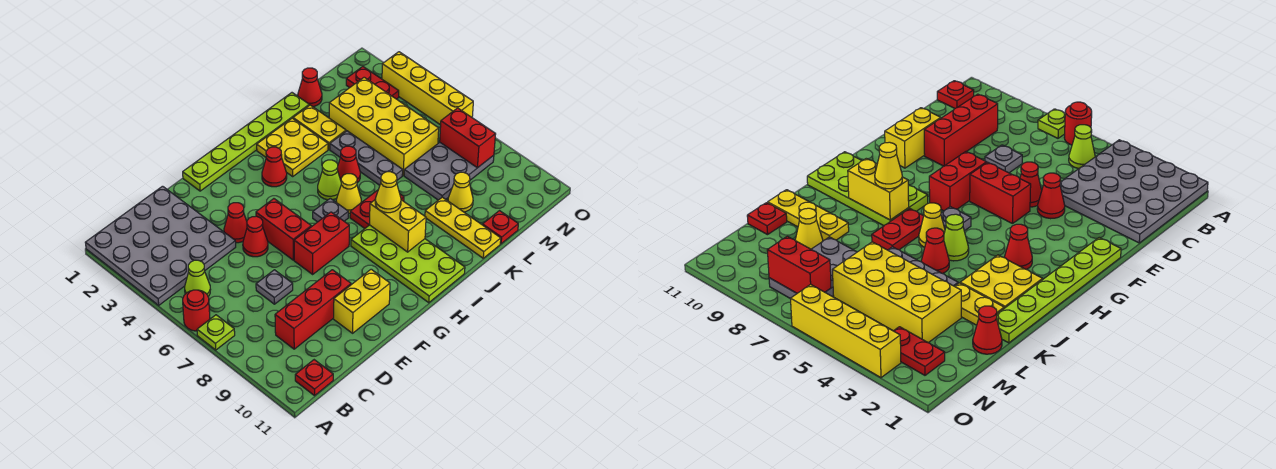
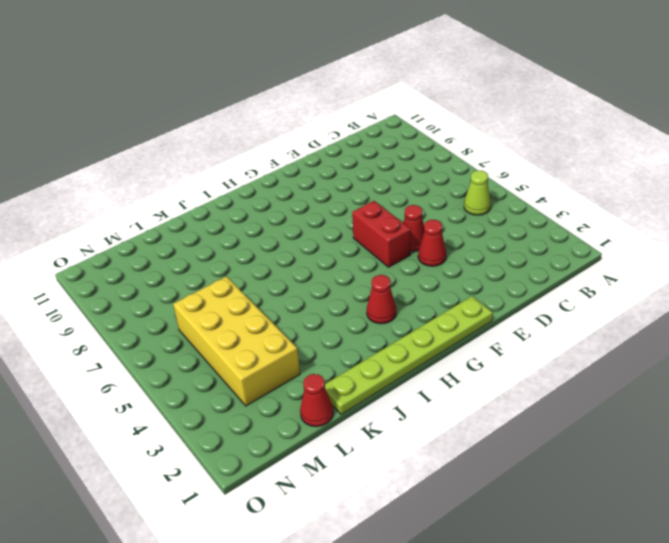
none -> grey 4x4 plate [85,186,236,305]
none -> red 1x1 round brick [183,290,210,331]
none -> lime 1x1 plate [197,315,235,350]
none -> red 1x1 plate [295,360,333,396]

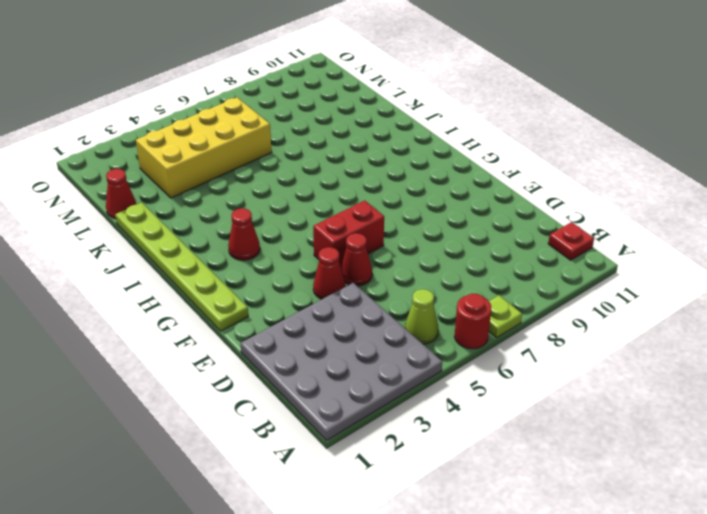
none -> red 1x3 brick [275,270,351,349]
none -> grey 1x1 plate [256,270,293,304]
none -> yellow 1x2 brick [334,269,390,333]
none -> red 1x2 brick [294,212,349,274]

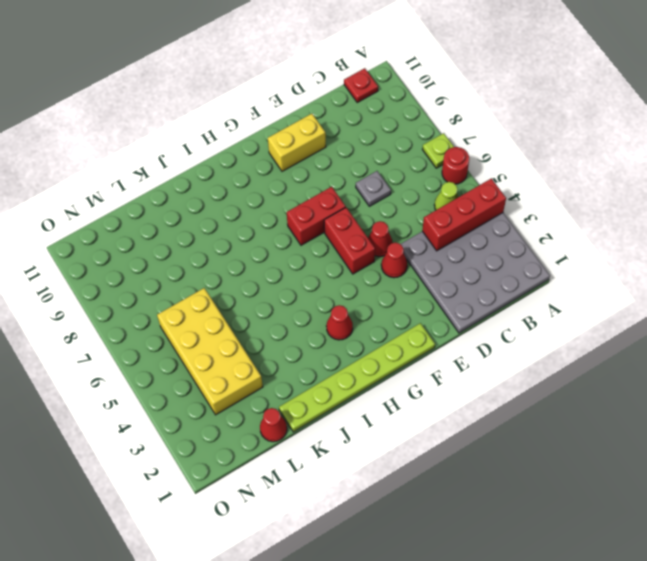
red 1x3 brick [422,178,506,251] -> red 1x3 brick moved to [275,270,351,349]
none -> grey 1x1 plate [313,198,348,222]
none -> lime 2x4 plate [351,225,465,303]
none -> yellow 2x2 plate [257,118,328,176]
none -> lime 1x1 cone [318,160,341,200]

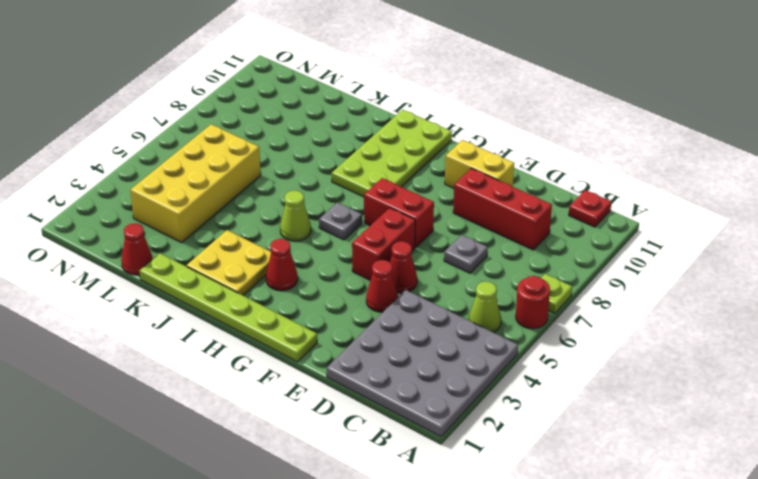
none -> yellow 1x1 cone [336,174,361,213]
none -> red 1x2 plate [350,190,404,228]
none -> red 1x1 cone [338,146,360,183]
none -> yellow 1x2 plate [293,105,346,149]

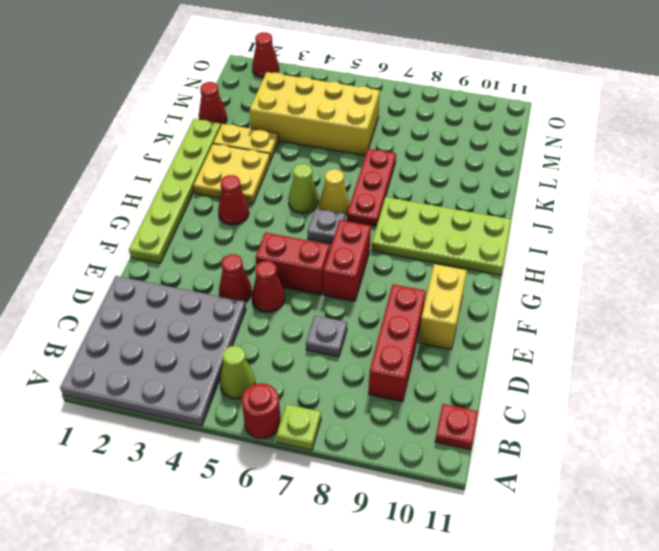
red 1x3 plate [347,149,396,227] -> red 1x2 plate [350,190,404,228]
red 1x1 cone [252,32,279,78] -> red 1x1 cone moved to [338,146,360,183]
none -> grey 1x3 plate [330,131,403,185]
none -> yellow 1x3 plate [425,197,501,258]
none -> grey 2x3 plate [404,142,494,200]
none -> yellow 1x1 cone [448,172,473,212]

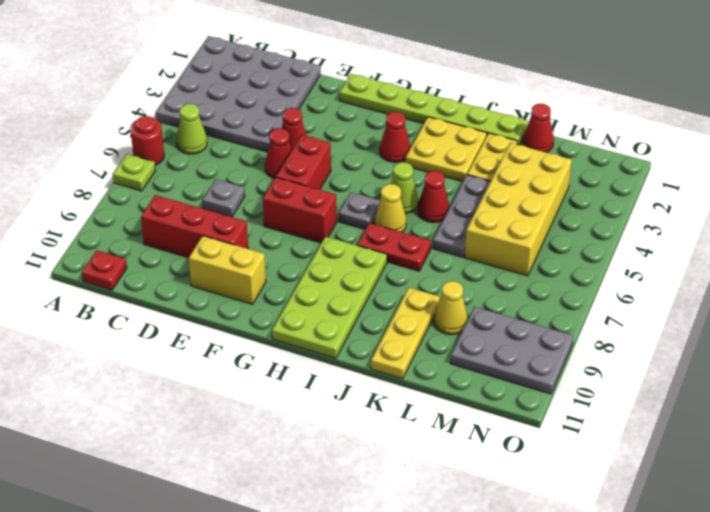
grey 2x3 plate [451,307,573,394] -> grey 2x3 plate moved to [404,142,494,200]
none -> red 1x1 plate [483,211,518,244]
none -> red 1x2 plate [346,67,399,99]
none -> yellow 1x4 brick [382,52,473,125]
none -> yellow 1x2 brick [370,200,426,252]

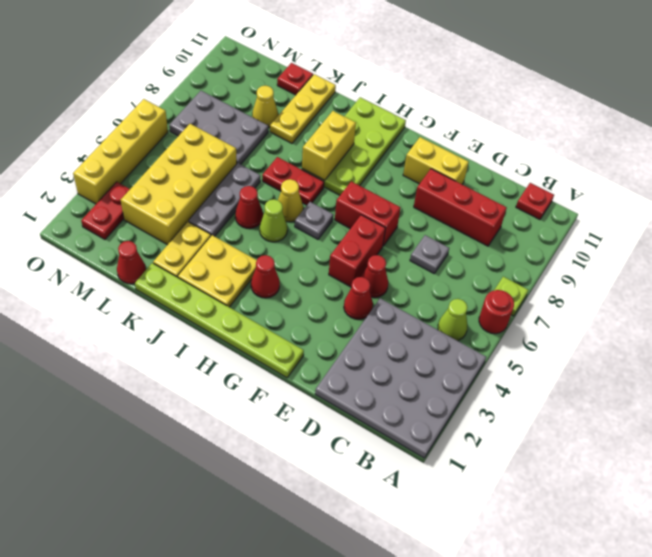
none -> red 1x2 brick [440,108,496,168]
none -> yellow 1x1 cone [375,172,401,213]

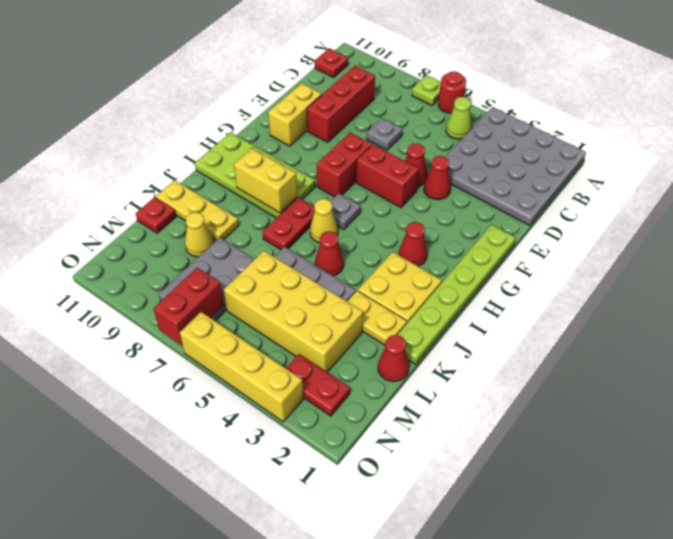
red 1x2 brick [154,268,224,345] -> red 1x2 brick turned to [440,108,496,168]
none -> lime 1x1 cone [318,160,341,200]
none -> yellow 1x1 cone [375,172,401,213]

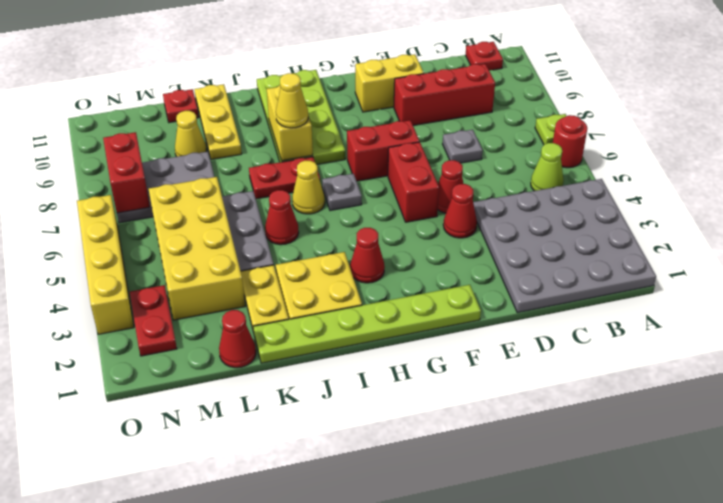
none -> lime 1x1 cone [318,160,341,200]

